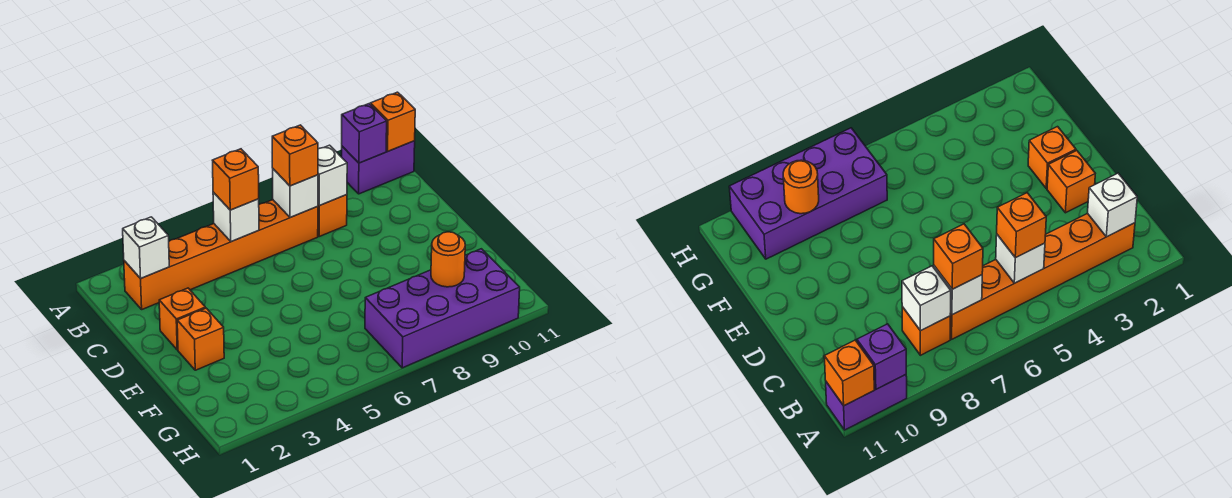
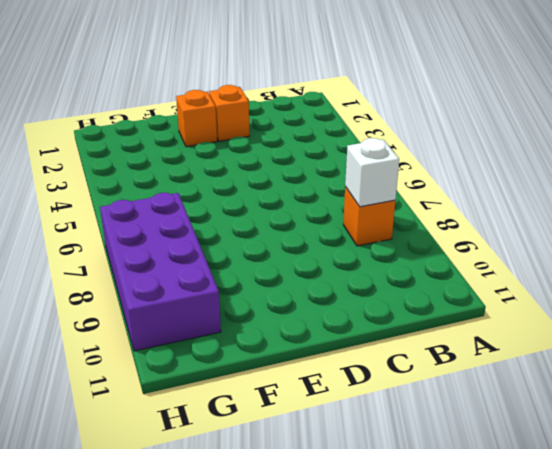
none -> purple 1x2 brick [342,141,415,194]
none -> orange 1x6 brick [124,200,318,309]
none -> purple 1x1 brick [342,104,387,163]

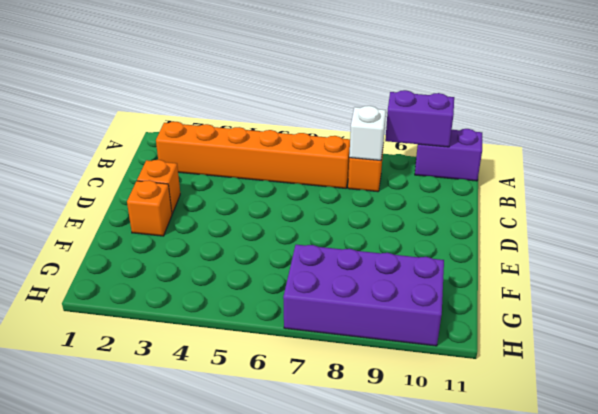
purple 1x2 brick [385,90,454,147] -> purple 1x1 brick [342,104,387,163]
none -> orange 1x1 brick [371,92,415,151]
none -> white 1x1 brick [123,217,169,278]
none -> white 1x1 brick [213,192,259,242]

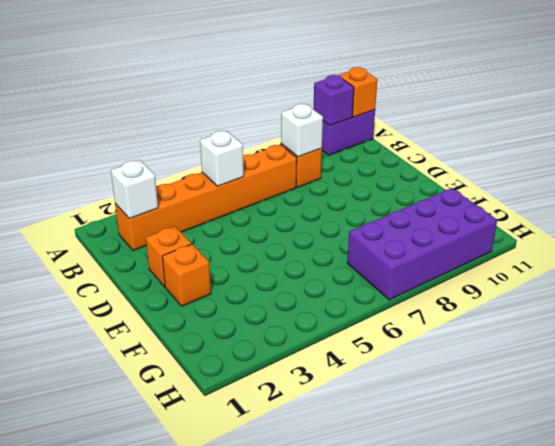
none -> white 1x1 brick [273,169,318,218]
none -> orange 1x1 round brick [431,232,465,287]
none -> orange 1x1 brick [212,149,259,210]

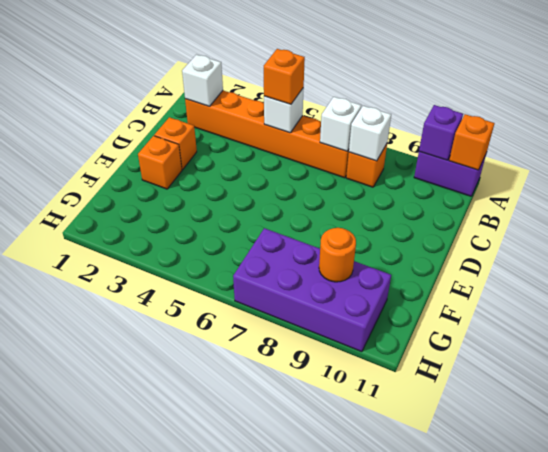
none -> orange 1x1 brick [272,125,318,186]

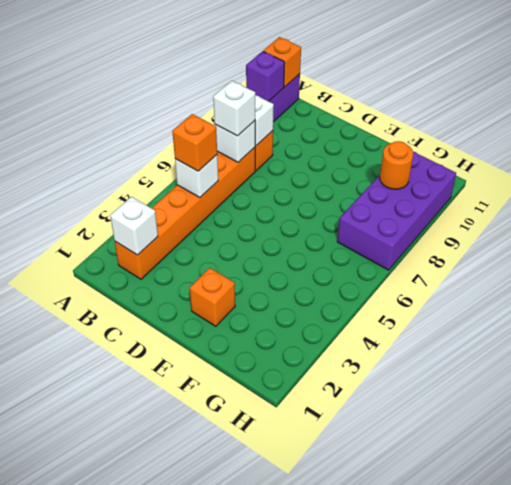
white 1x1 brick [213,81,255,136] -> orange 1x1 brick [272,125,318,186]
none -> orange 1x1 brick [159,288,205,350]

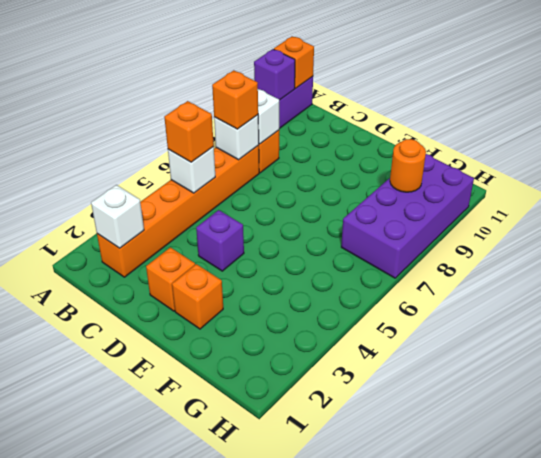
purple 1x1 brick [196,210,244,271] -> none

